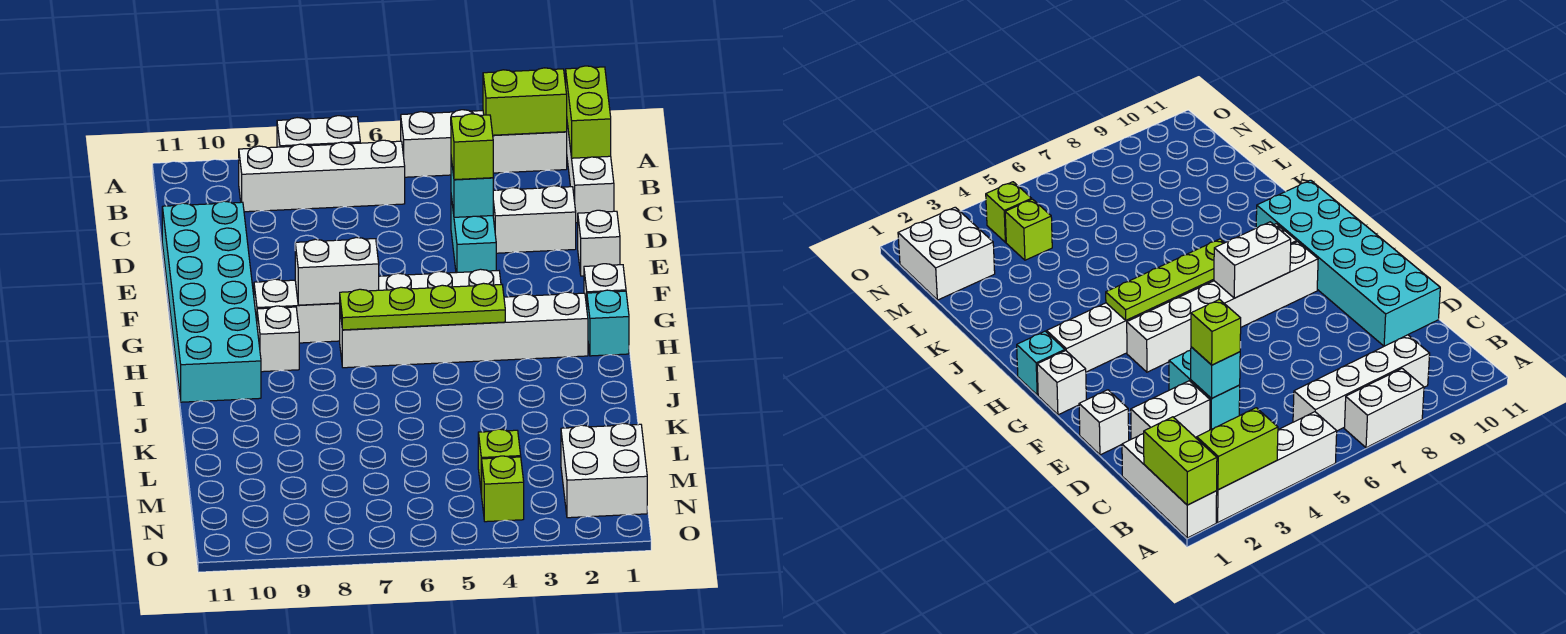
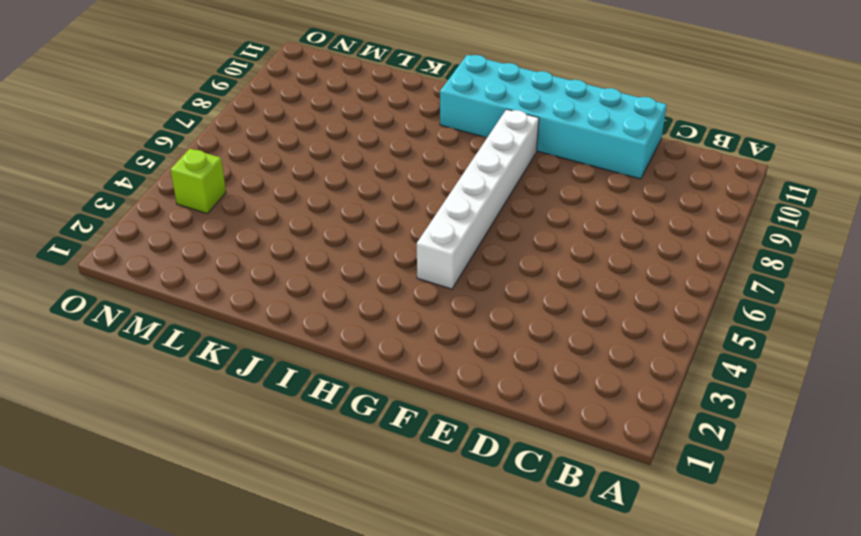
none -> white 1x3 brick [567,123,614,223]
none -> white 1x4 brick [401,110,567,177]
none -> white 1x2 brick [277,116,360,147]

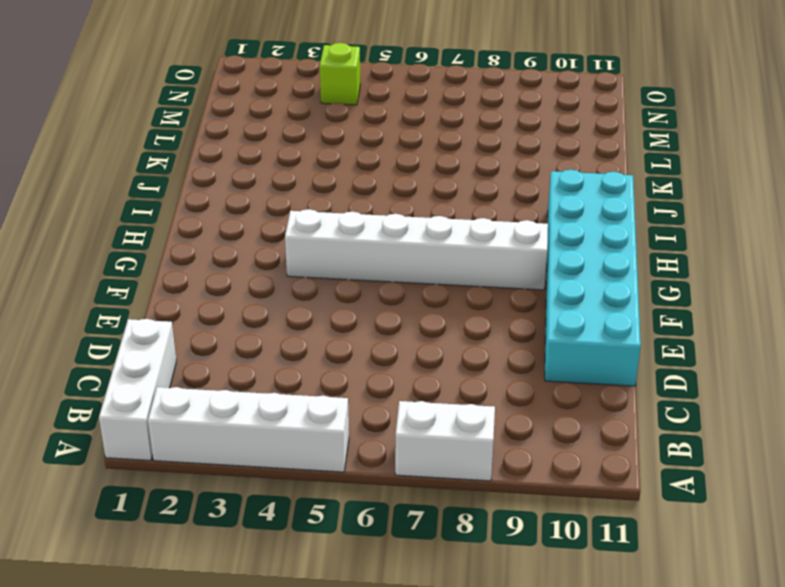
none -> white 1x4 brick [239,140,405,212]
none -> white 1x2 brick [493,186,576,253]
none -> cyan 1x2 brick [451,196,496,273]

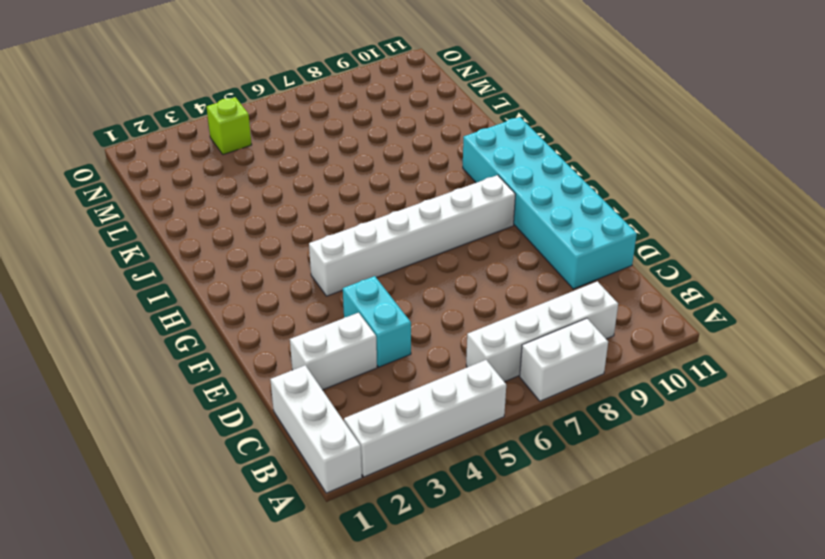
none -> white 1x1 brick [578,210,620,276]
none -> white 1x1 brick [584,264,626,306]
none -> cyan 1x1 brick [587,290,629,356]

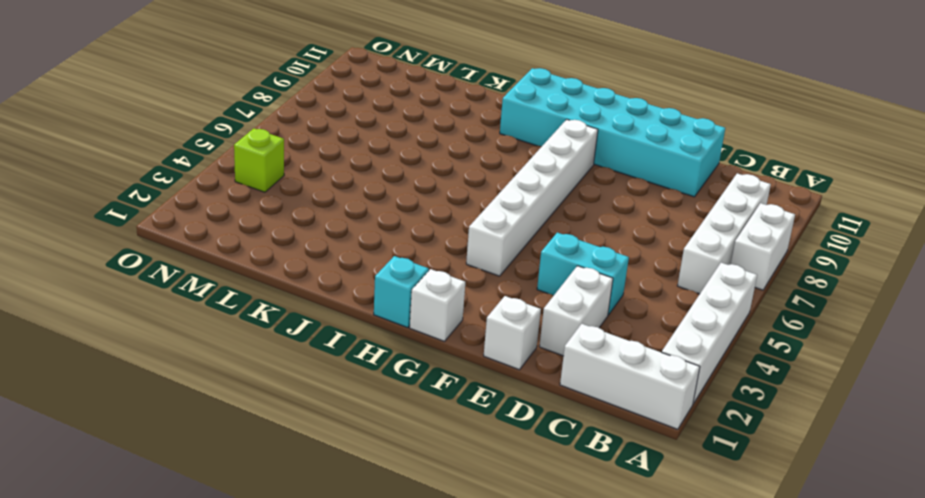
none -> white 1x6 brick [340,292,588,368]
none -> white 1x1 brick [257,306,299,372]
none -> white 2x2 brick [561,423,647,518]

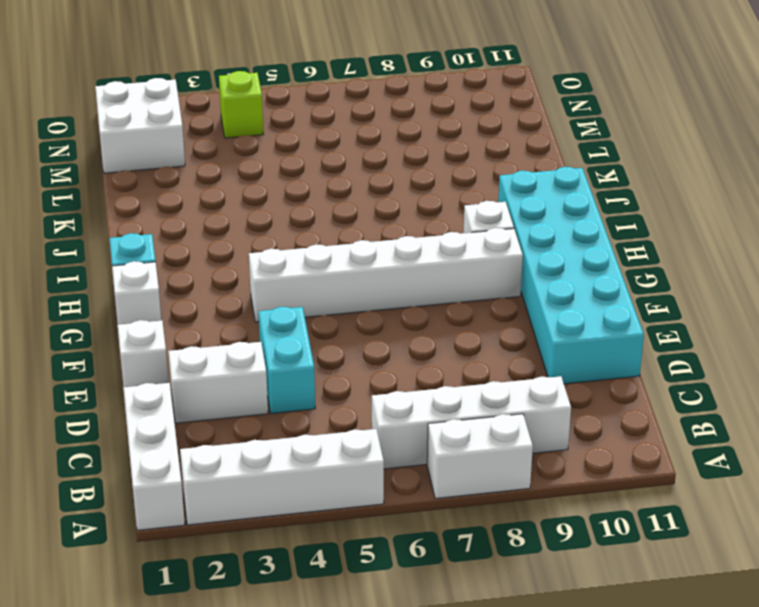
none -> white 1x6 brick [340,292,588,368]
none -> lime 1x1 brick [478,429,521,495]
none -> lime 1x2 brick [566,66,611,158]

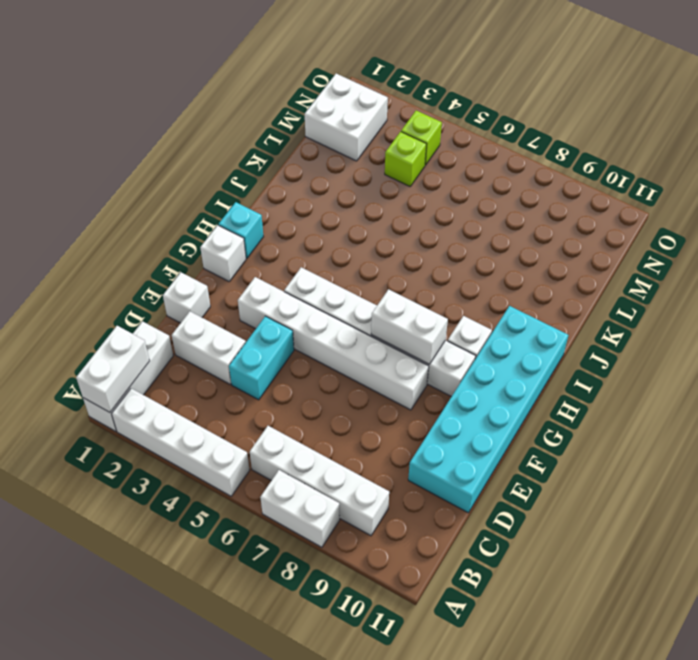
white 1x2 brick [76,326,149,412] -> lime 1x2 brick [566,66,611,158]
white 1x6 brick [238,277,429,410] -> white 1x6 brick moved to [340,292,588,368]
none -> lime 1x2 brick [483,68,567,135]
none -> cyan 1x1 brick [451,158,493,217]
none -> lime 1x4 plate [339,283,505,330]

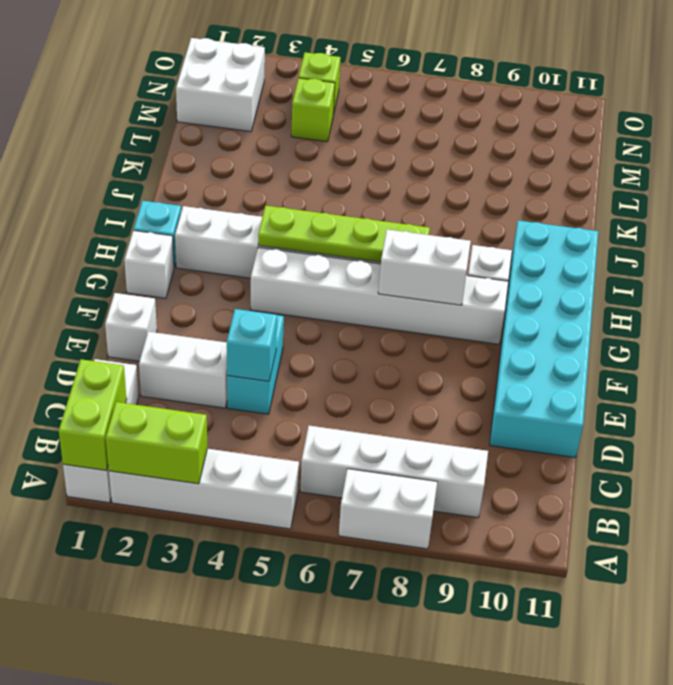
none -> lime 1x1 brick [451,114,493,180]

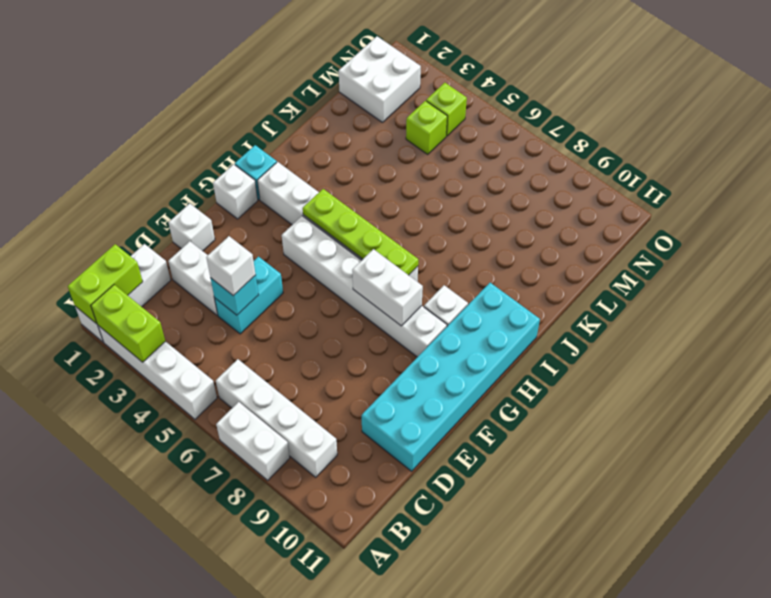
white 1x1 brick [206,236,255,296] -> lime 1x1 brick [451,114,493,180]

